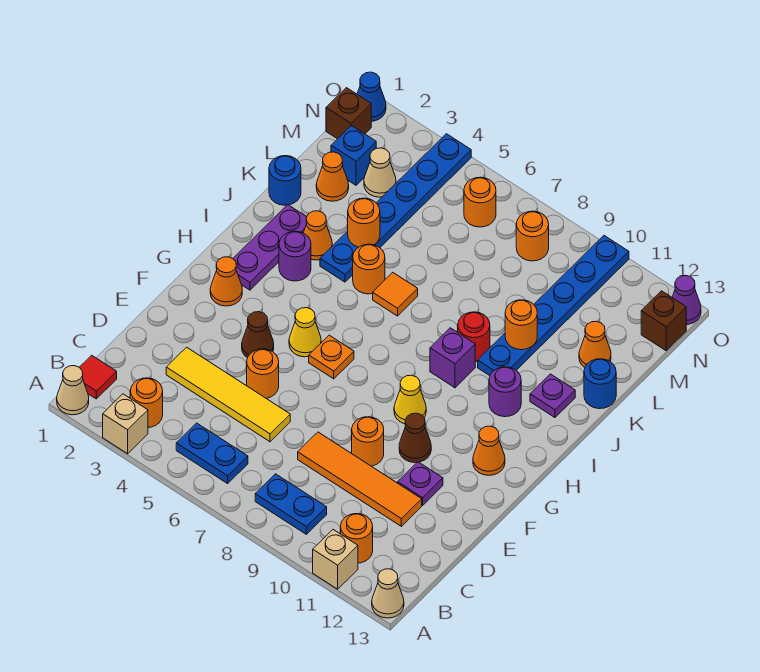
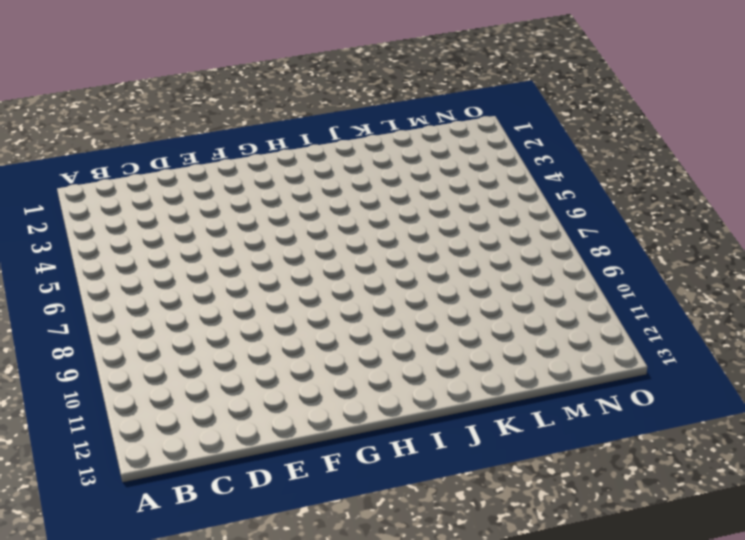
none -> tan 1x1 cone [57,366,89,415]
none -> tan 1x1 brick [103,394,148,454]
none -> tan 1x1 brick [313,530,358,589]
none -> tan 1x1 cone [372,569,404,618]

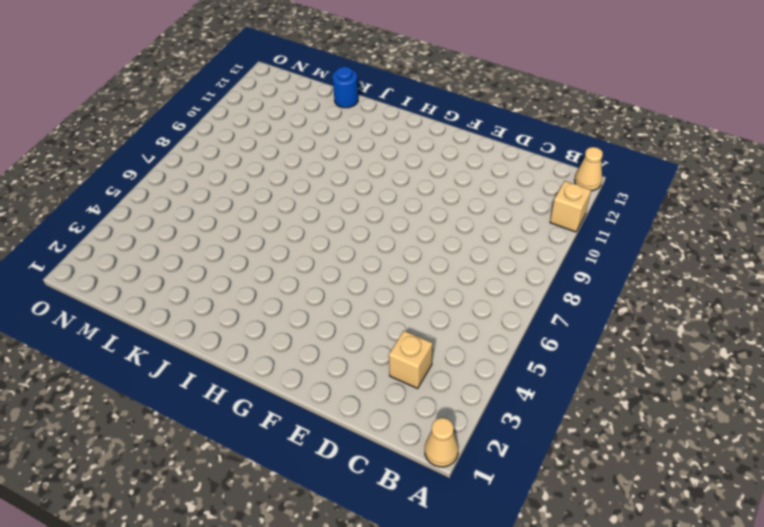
tan 1x1 brick [389,331,433,388] -> tan 1x1 brick moved to [103,394,148,454]
none -> red 1x1 tile [79,355,117,399]
none -> orange 1x1 round brick [130,378,163,428]
none -> blue 1x2 plate [176,423,248,483]
none -> blue 1x2 plate [255,474,327,534]

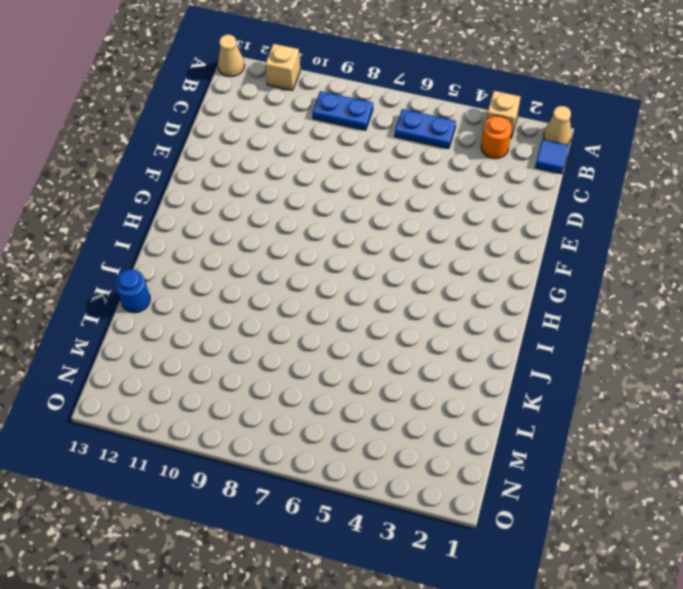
blue 1x1 tile [535,139,569,174] -> red 1x1 tile [79,355,117,399]
none -> orange 1x1 round brick [341,514,373,563]
none -> yellow 1x4 tile [166,347,290,442]
none -> orange 1x4 tile [298,432,422,526]
none -> orange 1x1 round brick [247,349,279,398]

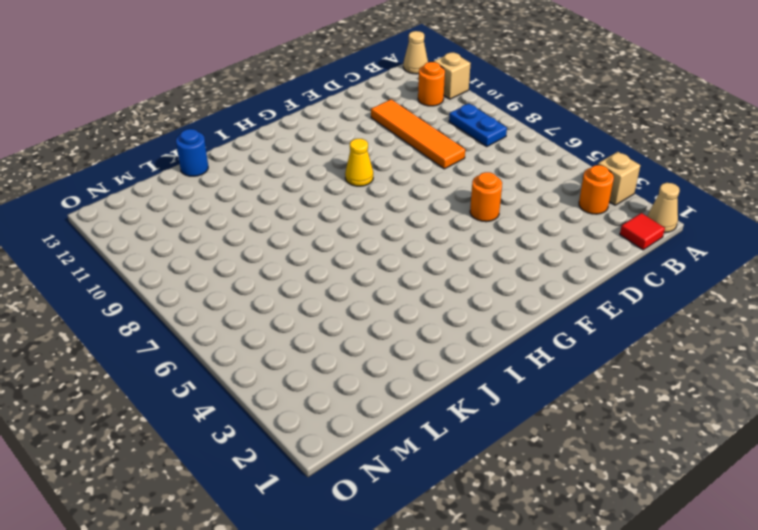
none -> blue 1x2 plate [176,423,248,483]
none -> yellow 1x4 tile [166,347,290,442]
none -> orange 1x1 round brick [352,417,384,466]
none -> purple 1x1 plate [398,462,443,505]

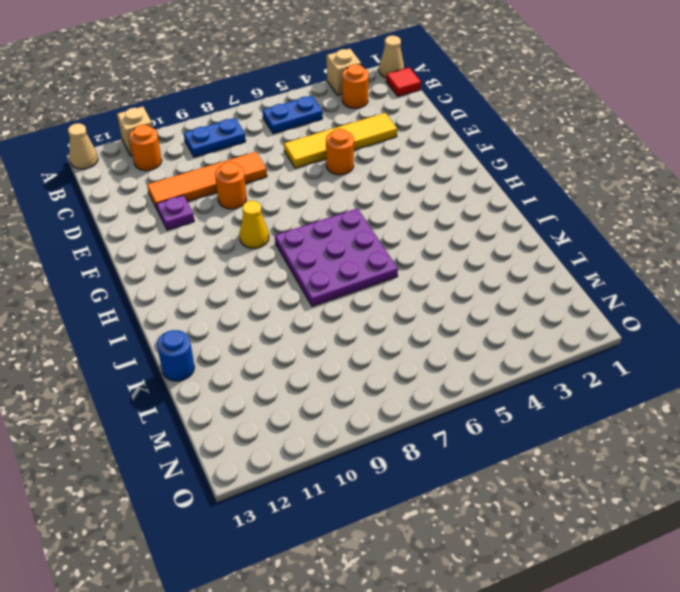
purple 3x3 plate [275,208,398,306] -> orange 1x1 tile [373,272,418,316]
none -> brown 1x1 cone [242,312,274,358]
none -> brown 1x1 cone [399,413,431,463]
none -> orange 1x1 cone [210,257,242,306]
none -> yellow 1x1 cone [289,308,321,357]

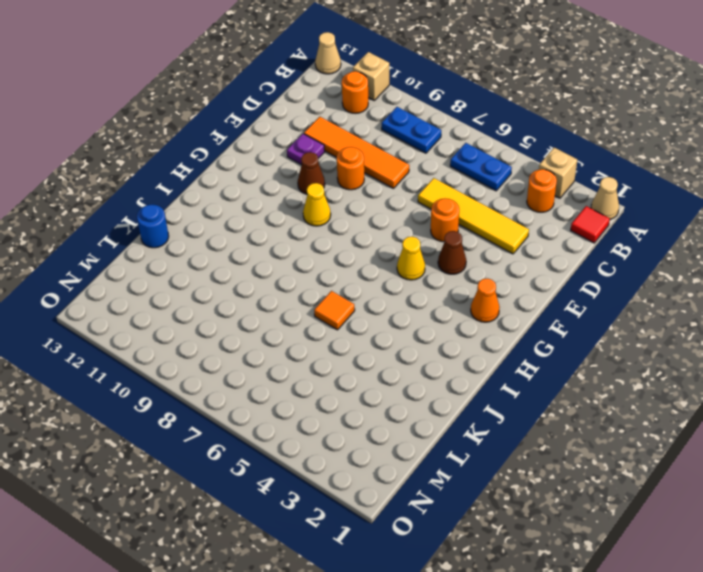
none -> orange 1x1 plate [309,335,354,379]
none -> orange 1x1 cone [473,426,505,475]
none -> purple 1x3 plate [233,205,307,290]
none -> purple 1x1 round brick [279,231,311,281]

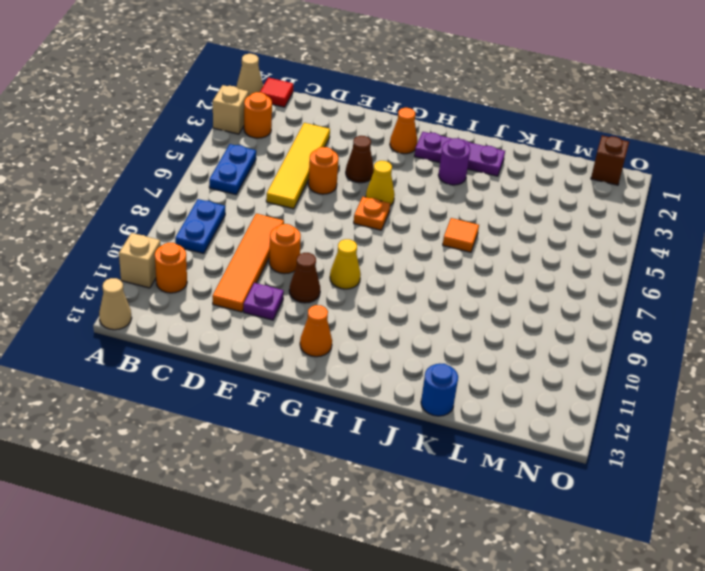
none -> purple 1x1 brick [430,328,475,388]
none -> purple 1x1 round brick [489,367,521,417]
none -> orange 1x1 cone [304,211,332,260]
none -> blue 1x6 plate [320,134,471,282]

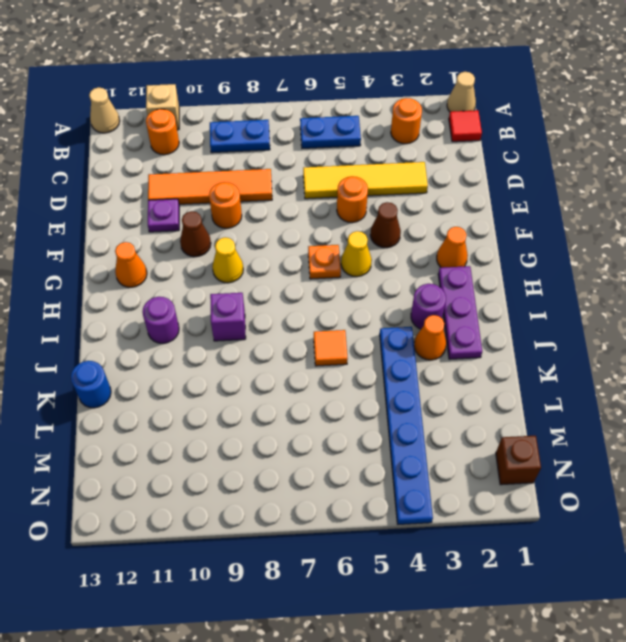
none -> tan 1x1 brick [103,394,148,454]
none -> orange 1x1 round brick [353,244,385,294]
none -> red 1x1 round brick [458,312,490,362]
none -> blue 1x6 plate [478,236,629,376]

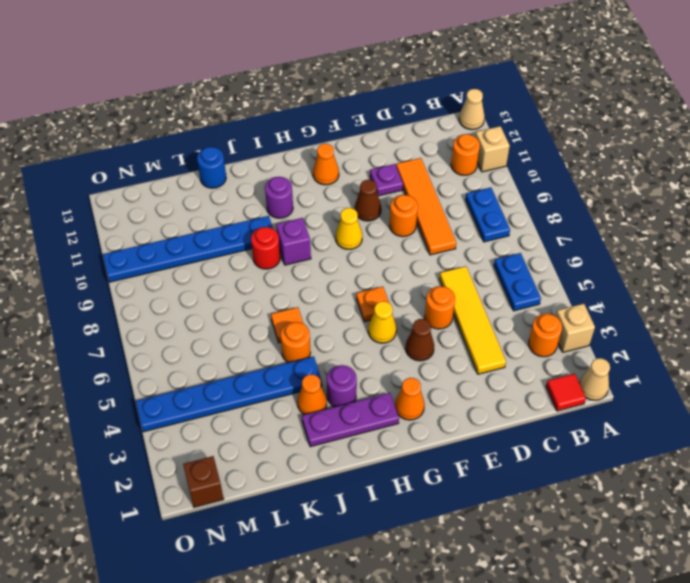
none -> purple 1x1 plate [530,374,575,417]
none -> blue 1x1 round brick [269,156,301,205]
none -> orange 1x1 cone [316,152,349,201]
none -> orange 1x1 cone [579,321,611,367]

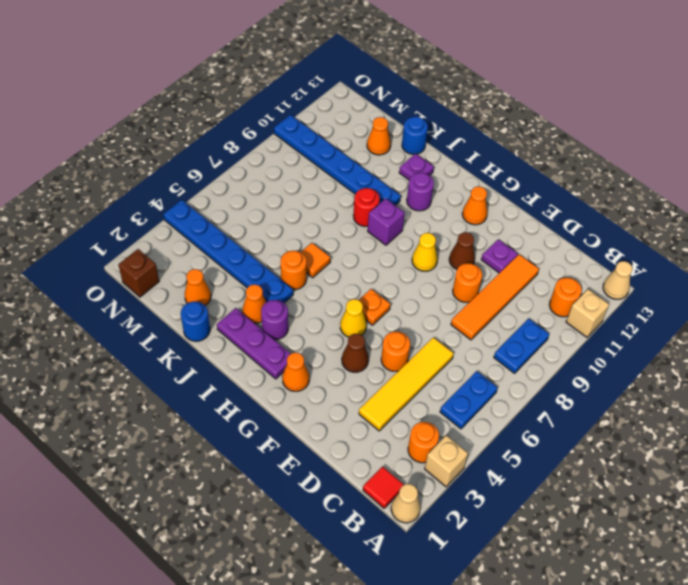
none -> blue 1x1 brick [331,126,376,185]
none -> tan 1x1 cone [364,148,396,197]
none -> orange 1x1 round brick [464,177,496,227]
none -> orange 1x1 round brick [516,211,549,261]

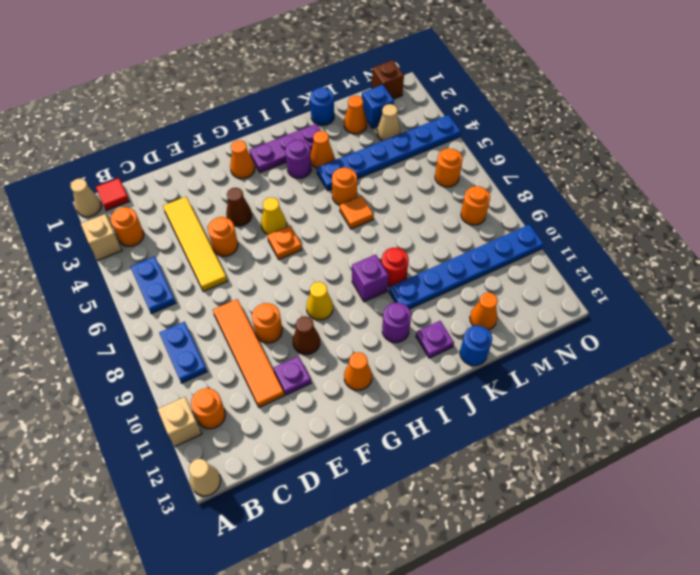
none -> brown 1x1 brick [641,291,686,351]
none -> blue 1x1 cone [357,72,386,121]
none -> purple 1x1 cone [672,276,701,325]
none -> orange 1x1 round brick [348,198,380,247]

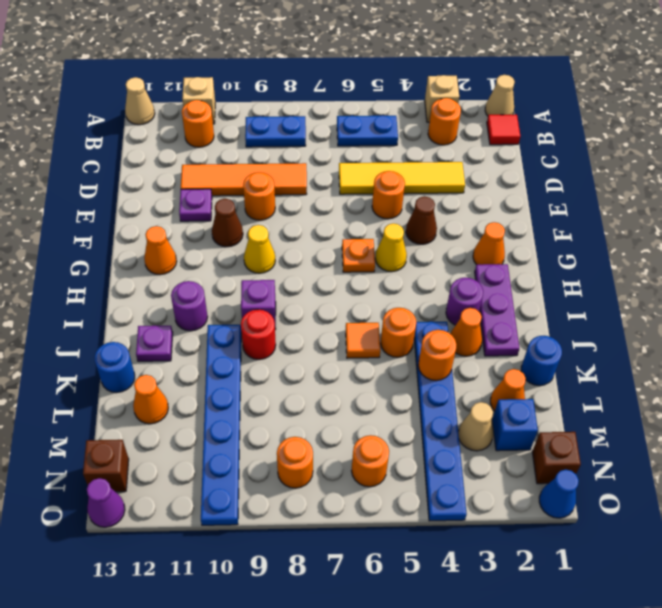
none -> orange 1x1 round brick [505,300,537,350]

